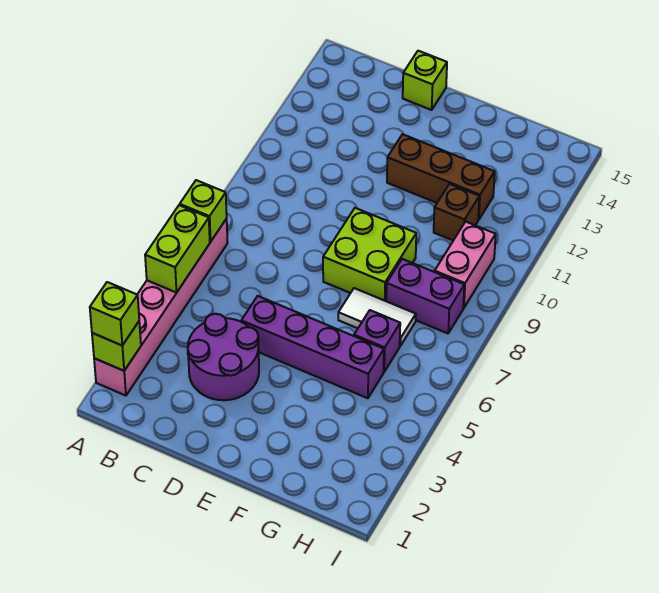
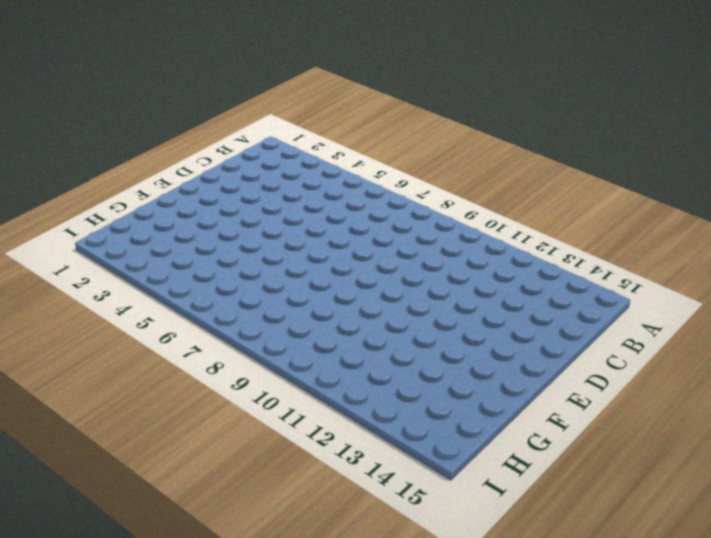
none -> pink 1x6 brick [94,219,228,396]
none -> purple 2x2 round brick [188,314,259,400]
none -> purple 1x4 brick [241,296,384,398]

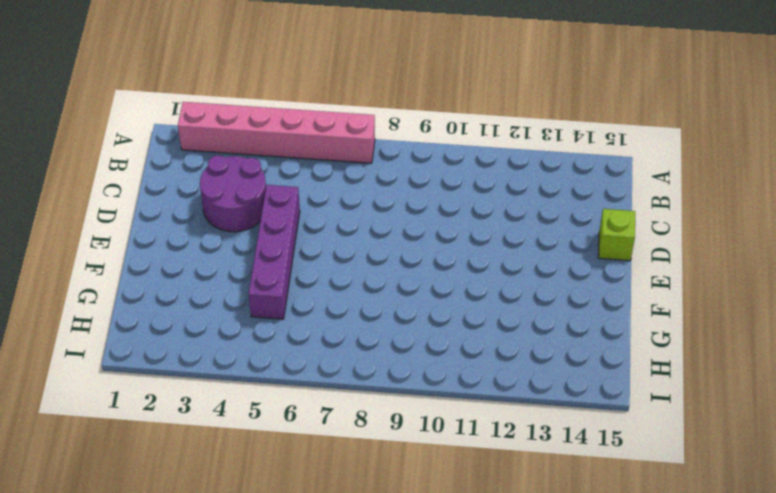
none -> lime 2x2 brick [323,208,416,301]
none -> brown 1x3 brick [387,134,495,220]
none -> white 1x2 tile [338,288,416,346]

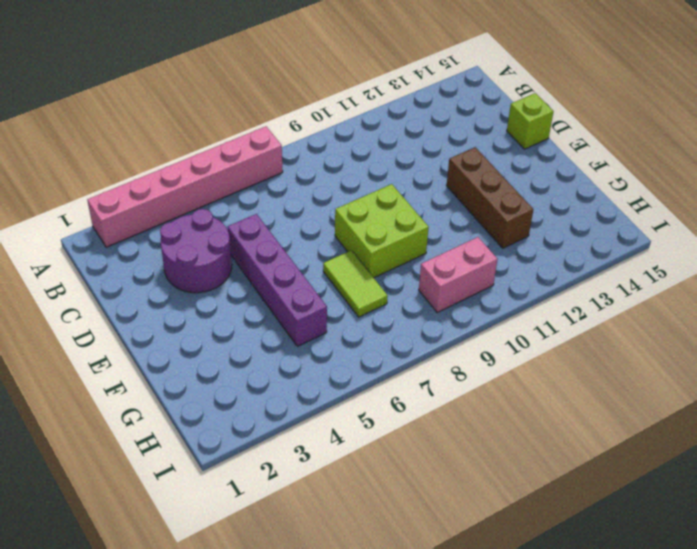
lime 1x2 tile [323,250,388,317] -> white 1x2 tile [338,288,416,346]
none -> purple 1x1 brick [354,310,400,372]
none -> purple 1x2 brick [386,259,464,333]
none -> brown 1x1 brick [434,184,479,240]

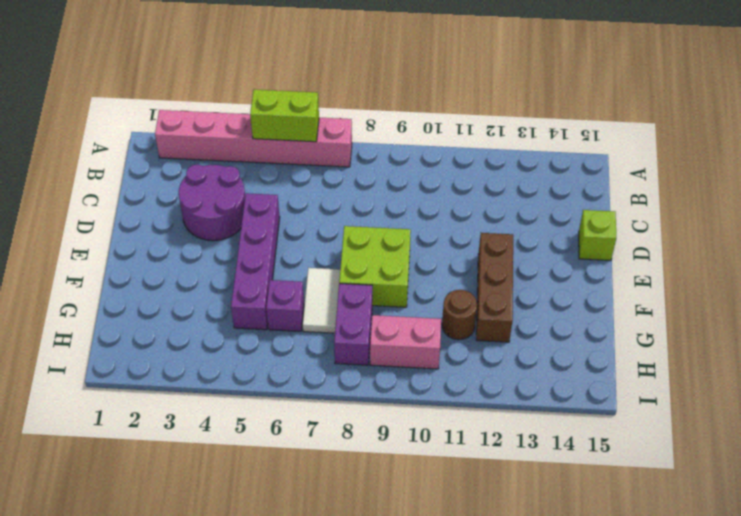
brown 1x1 round brick [442,290,477,340] -> brown 1x1 brick [434,184,479,240]
none -> lime 1x1 brick [92,322,141,371]
none -> lime 1x1 brick [180,180,227,242]
none -> lime 1x1 brick [90,282,139,345]

